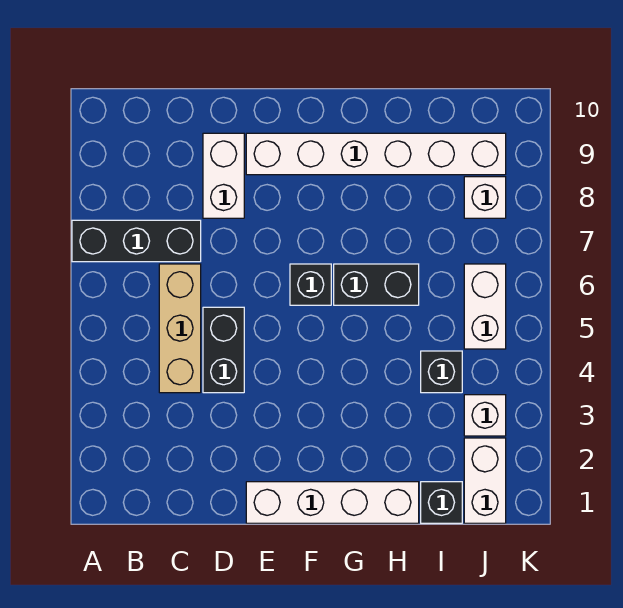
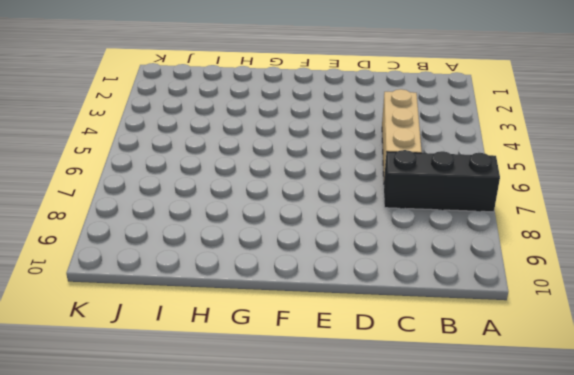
none -> black 1x2 brick [203,307,244,393]
none -> white 1x2 brick [203,133,244,218]
none -> white 1x4 brick [246,482,419,523]

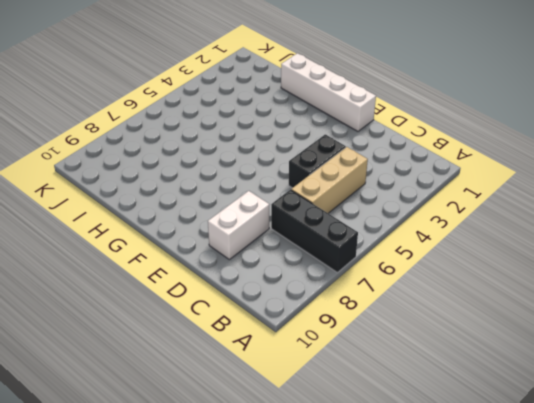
none -> white 1x6 brick [246,133,506,175]
none -> black 1x1 brick [290,264,331,305]
none -> black 1x2 brick [334,264,419,305]

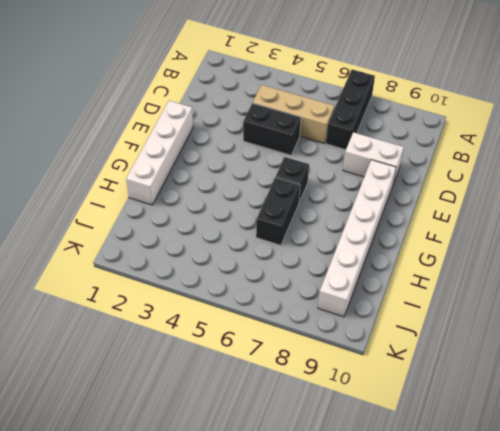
none -> black 1x1 brick [421,482,462,523]
none -> black 1x1 brick [421,351,462,393]
none -> white 1x2 brick [464,438,506,523]

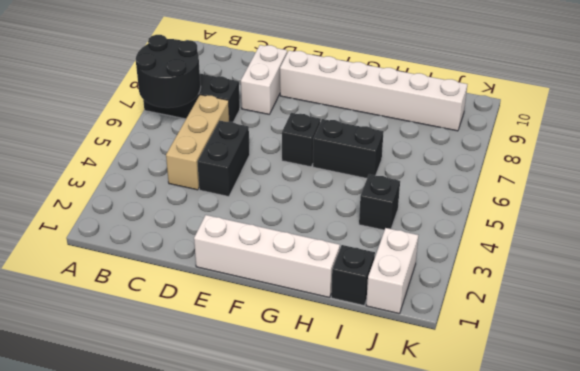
black 2x2 round brick [136,35,201,108] -> none
none -> white 1x1 brick [464,395,506,436]
none -> white 1x2 brick [464,264,506,349]
none -> white 1x1 brick [464,177,506,218]

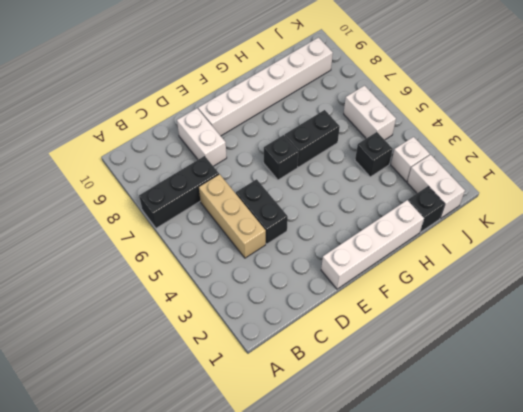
none -> white 1x1 brick [464,177,506,218]

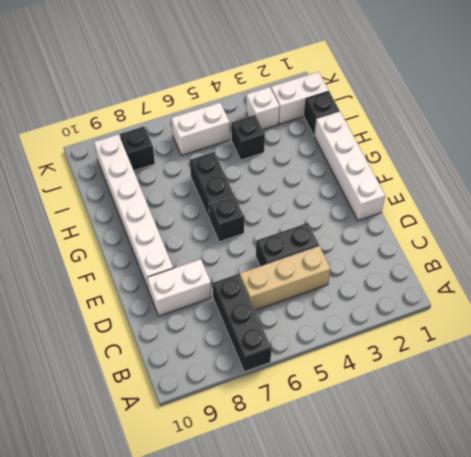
black 1x1 brick [120,126,155,171] -> white 1x1 brick [464,177,506,218]

